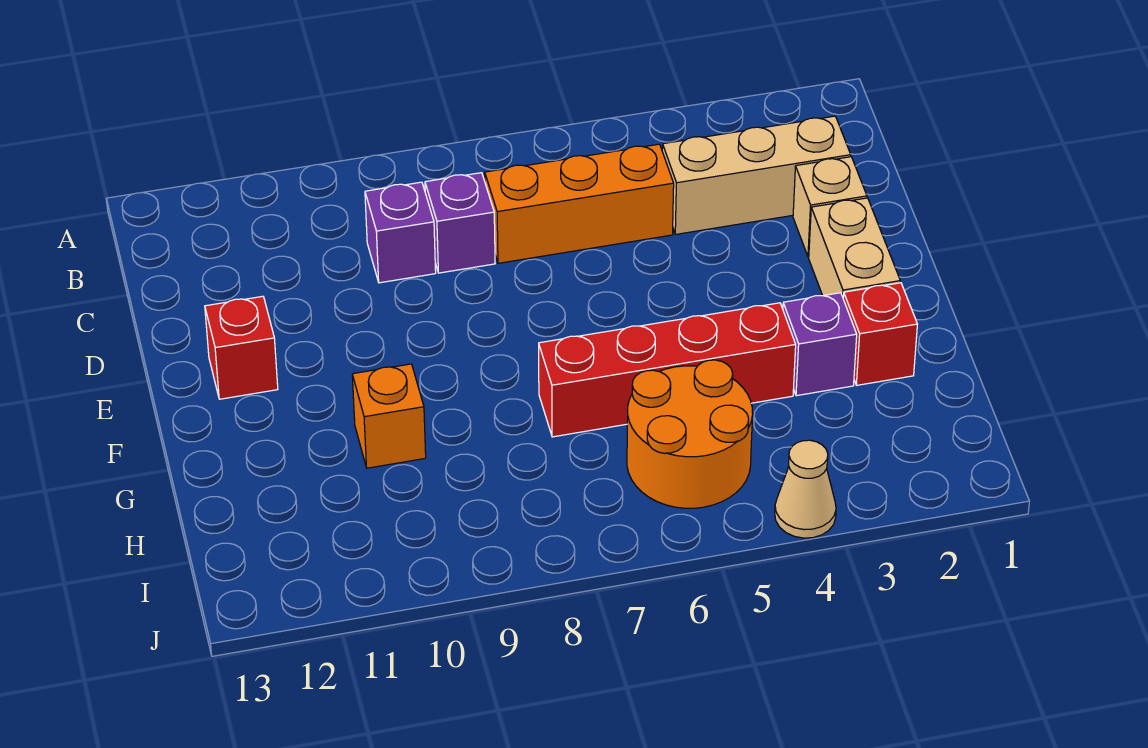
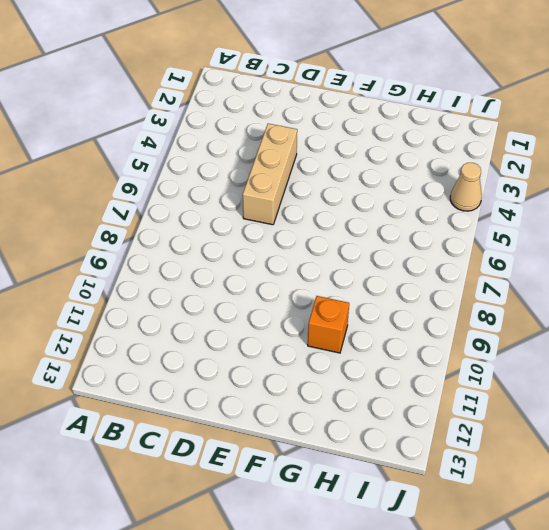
tan 1x3 brick [243,124,297,225] -> tan 1x3 brick moved to [662,116,851,234]
none -> orange 1x3 brick [485,144,674,263]
none -> purple 1x1 brick [425,173,495,273]
none -> purple 1x1 brick [365,182,436,283]

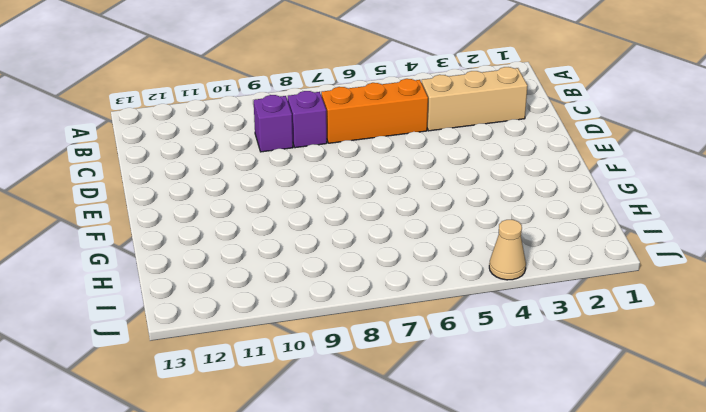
none -> tan 1x1 brick [793,157,867,257]
none -> tan 1x2 brick [809,198,900,297]
none -> red 1x1 brick [205,296,278,399]

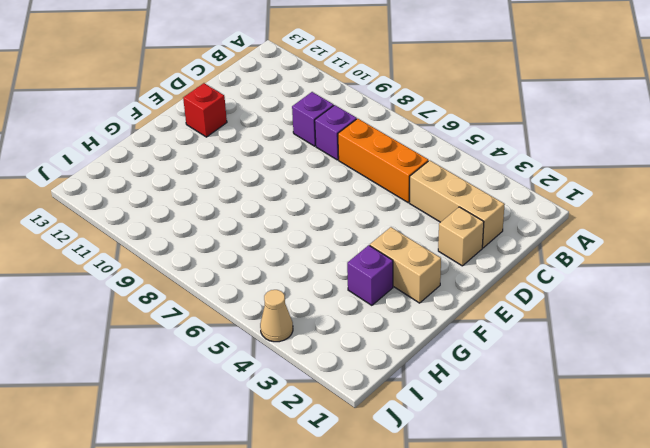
tan 1x2 brick [370,227,441,303] -> tan 1x2 brick turned to [809,198,900,297]
none -> red 1x1 brick [843,283,917,385]
none -> red 1x4 brick [539,303,796,437]
none -> orange 1x1 brick [352,364,426,468]

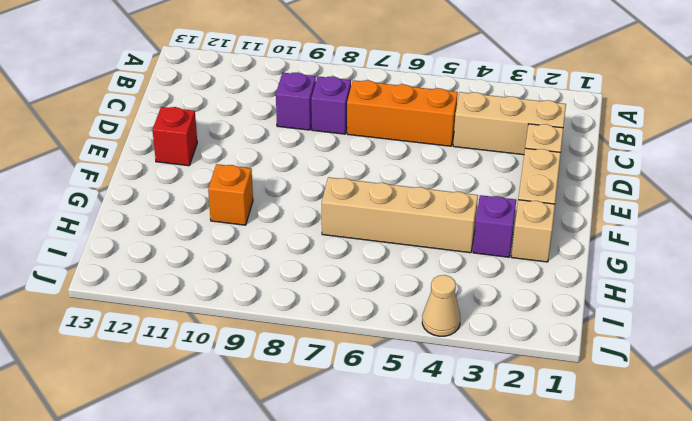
tan 1x1 brick [511,200,555,262] -> red 1x1 brick [843,283,917,385]
tan 1x4 brick [322,177,478,253] -> red 1x4 brick [539,303,796,437]
none -> orange 2x2 round brick [627,360,753,508]

